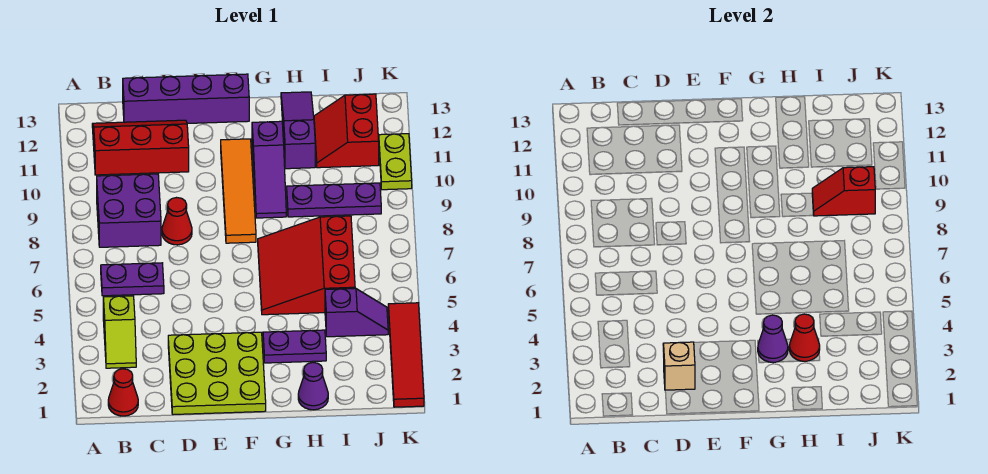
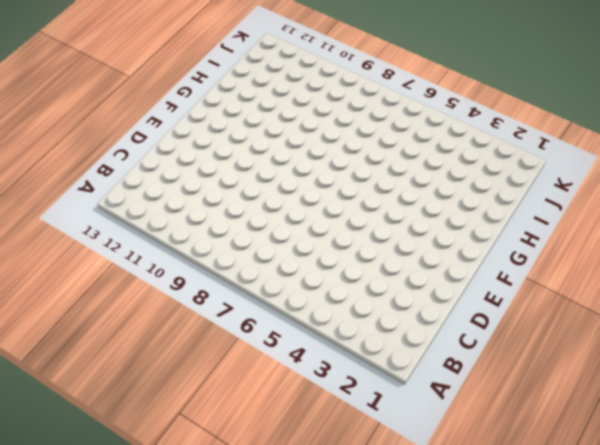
none -> red 1x1 cone [108,369,138,416]
none -> lime 1x2 slope [103,296,136,368]
none -> purple 1x2 plate [101,263,164,296]

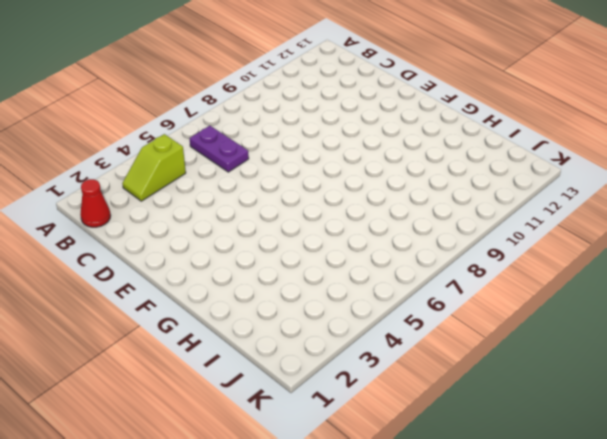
none -> purple 2x2 brick [97,174,161,247]
none -> red 2x3 slope [92,120,189,175]
none -> purple 1x4 brick [123,74,249,123]

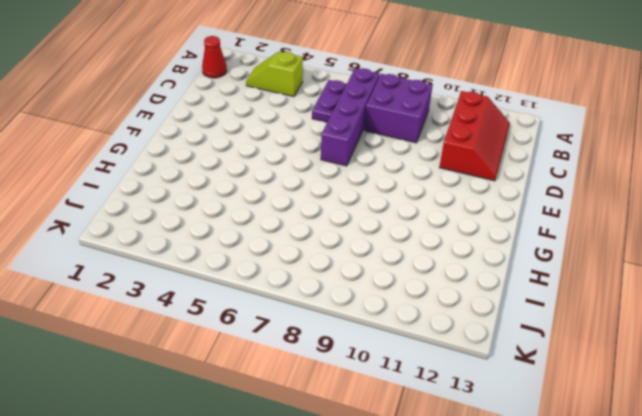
purple 1x4 brick [321,68,380,166] -> purple 1x4 brick moved to [123,74,249,123]
none -> lime 3x3 plate [168,332,266,415]
none -> red 1x1 cone [162,198,192,245]
none -> orange 1x4 tile [221,139,256,243]

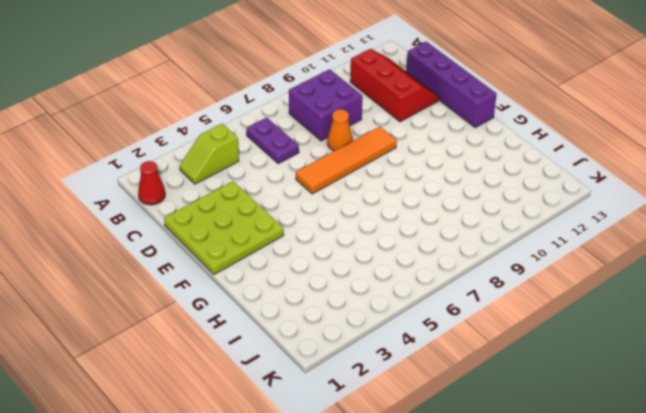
orange 1x1 cone [327,109,353,151] -> red 1x1 cone [162,198,192,245]
orange 1x4 tile [296,127,397,194] -> orange 1x4 tile moved to [221,139,256,243]
none -> purple 1x2 plate [263,330,326,363]
none -> red 3x3 slope [258,216,355,315]
none -> purple 1x3 slope [252,121,286,218]

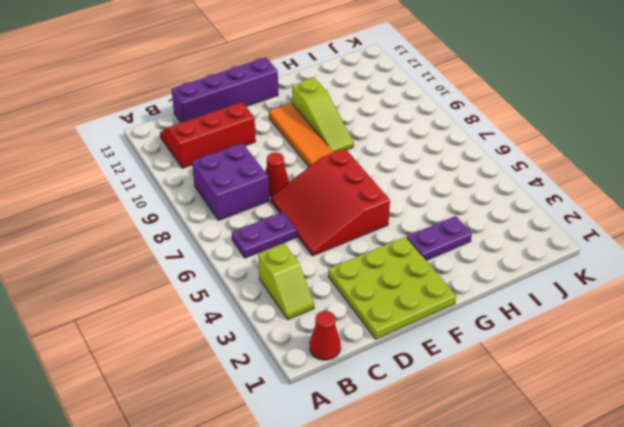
red 3x3 slope [271,149,390,256] -> red 3x3 slope moved to [258,216,355,315]
lime 1x3 slope [292,78,354,152] -> purple 1x3 slope [252,121,286,218]
none -> purple 1x1 cone [298,363,328,410]
none -> purple 1x3 plate [287,183,381,217]
none -> purple 1x3 slope [281,92,315,169]

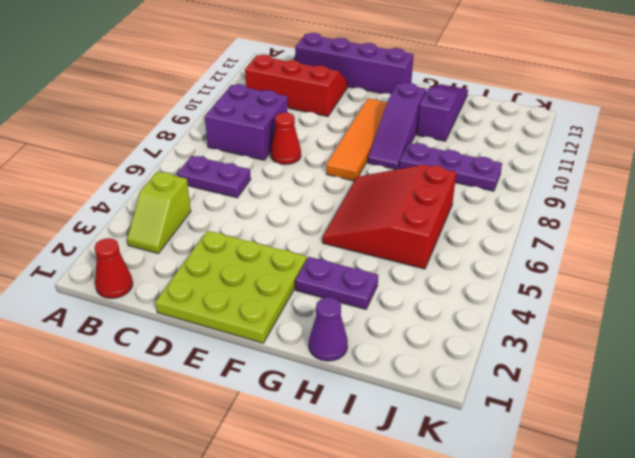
none -> purple 1x2 slope [325,288,388,337]
none -> red 2x2 slope [314,94,379,168]
none -> red 1x4 tile [388,303,424,407]

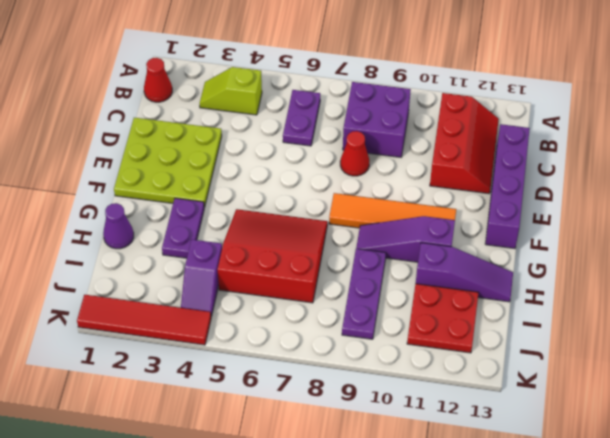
red 2x2 plate [407,284,479,353] -> red 2x2 slope [314,94,379,168]
none -> lime 1x2 plate [379,134,412,190]
none -> tan 1x1 brick [664,342,695,390]
none -> purple 1x1 cone [758,315,788,363]

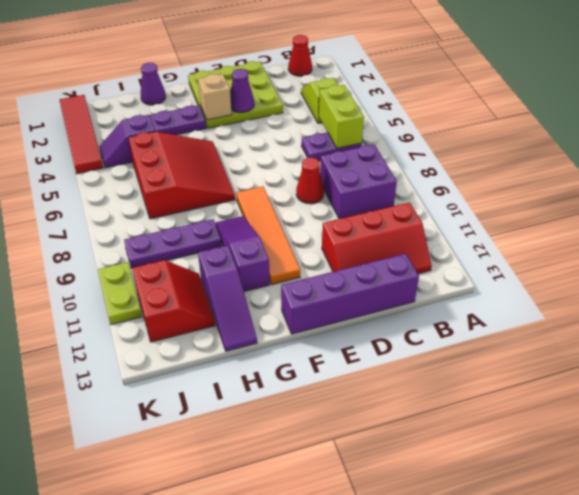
lime 1x2 brick [319,85,364,148] -> none
purple 1x1 cone [230,69,254,113] -> purple 1x1 cone moved to [758,315,788,363]
tan 1x1 brick [198,74,232,120] -> tan 1x1 brick moved to [664,342,695,390]
none -> red 1x1 cone [789,314,820,361]
none -> red 1x2 slope [812,167,875,216]

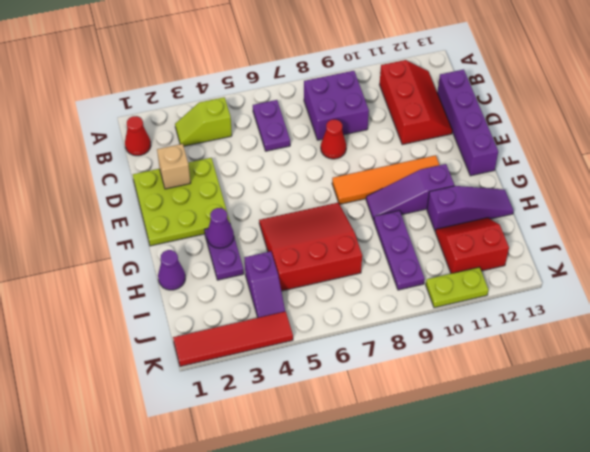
none -> red 1x1 cone [789,314,820,361]
none -> red 1x2 slope [812,167,875,216]

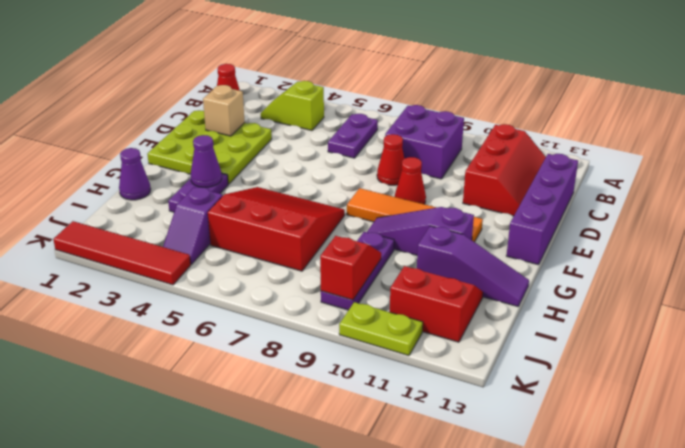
red 1x1 cone [395,157,426,204] -> red 1x1 cone moved to [789,314,820,361]

